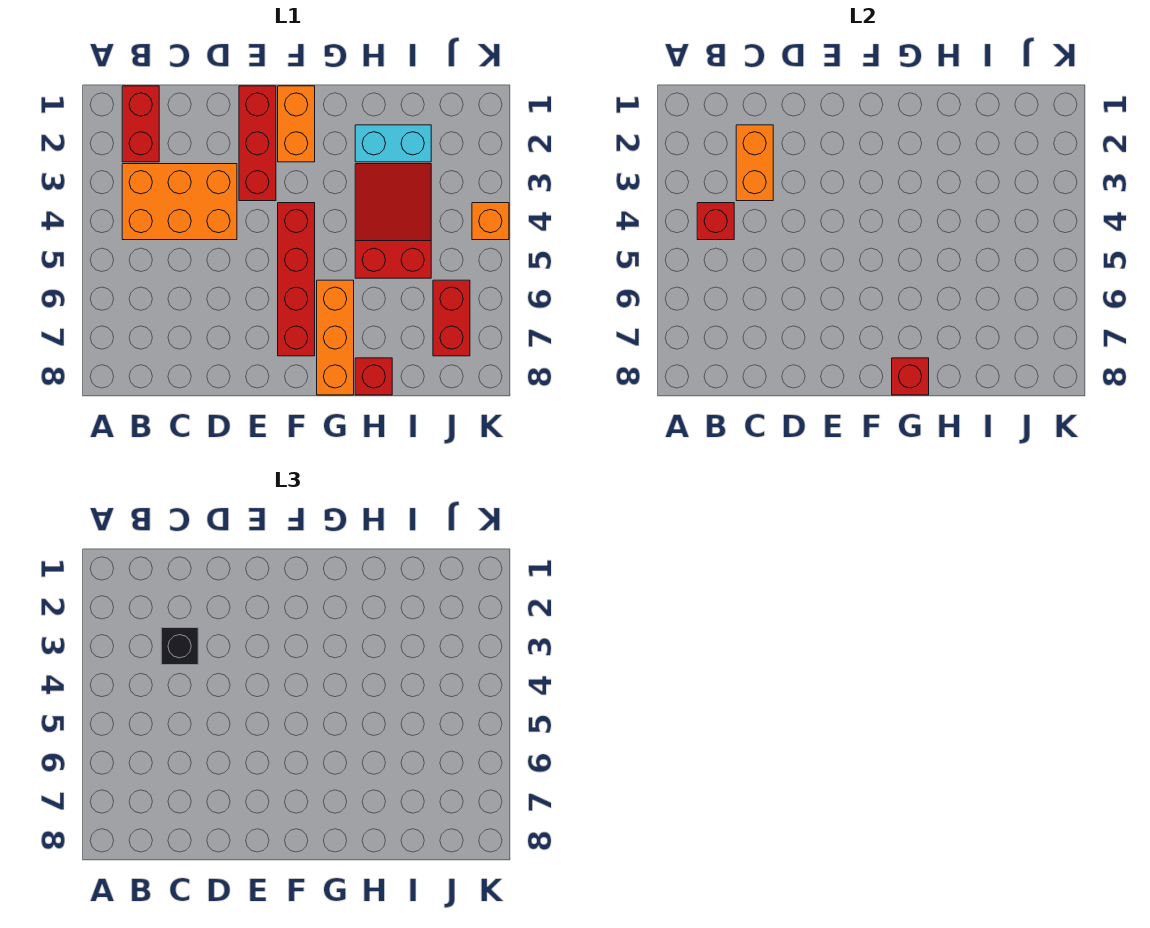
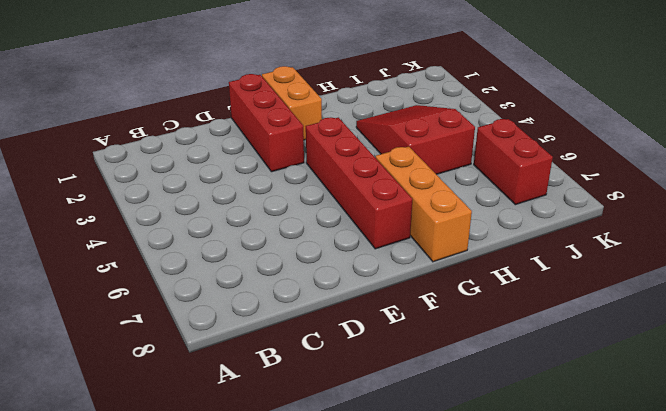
none -> red 1x2 brick [122,86,159,162]
none -> orange 2x3 brick [122,164,237,240]
none -> cyan 1x2 brick [355,125,431,162]

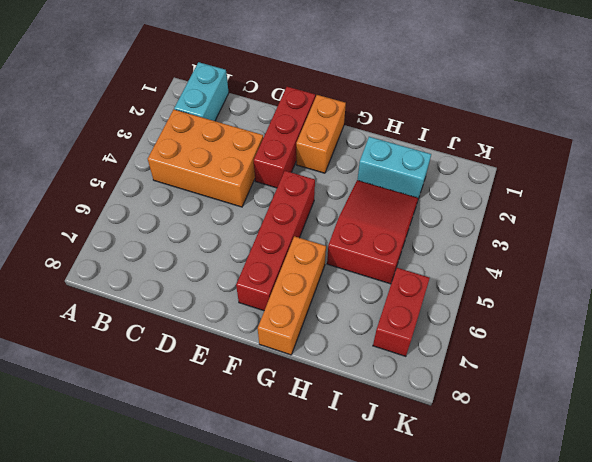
cyan 1x2 brick [174,62,229,121] -> red 1x2 brick [122,86,159,162]
none -> red 1x1 brick [355,358,392,395]
none -> orange 1x1 brick [472,203,509,240]
none -> red 1x1 brick [697,203,734,240]

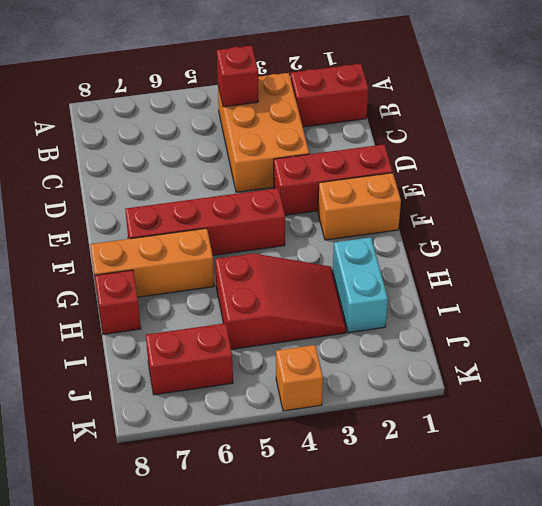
none -> orange 1x2 brick [736,125,773,201]
none -> red 1x1 brick [892,358,929,395]
none -> black 1x1 brick [161,628,198,665]

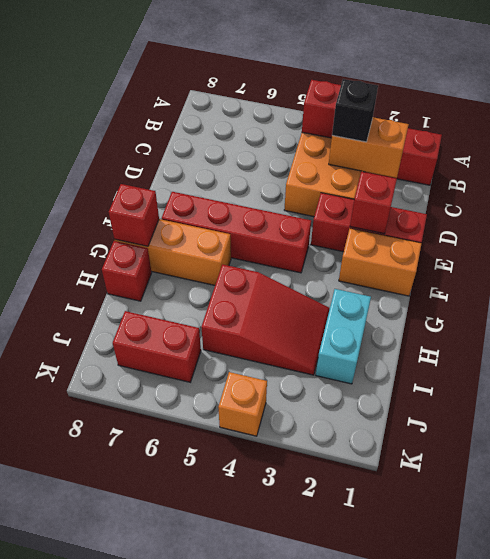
red 1x1 brick [350,172,397,234] -> none

